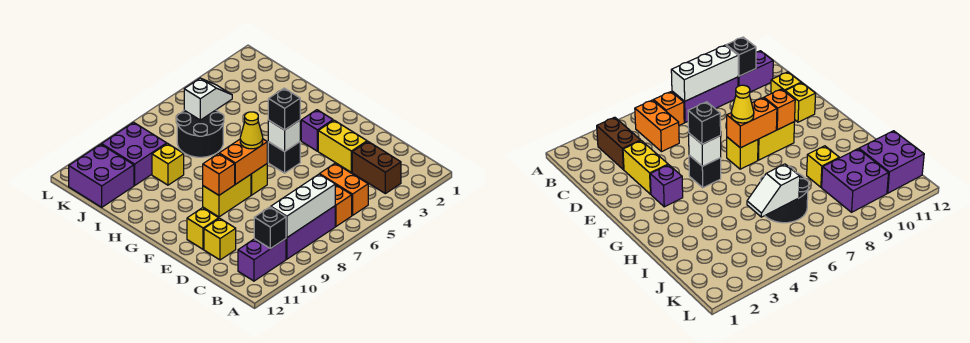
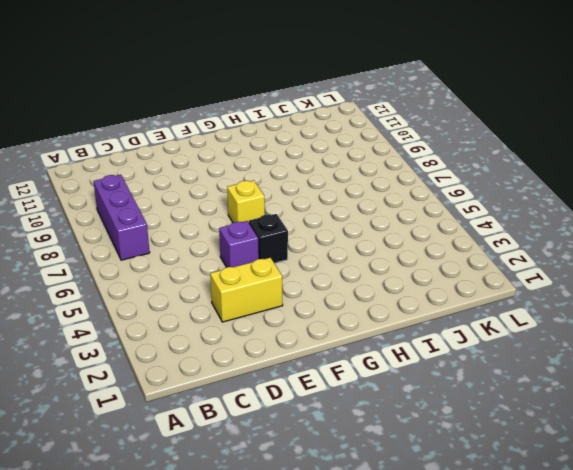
purple 1x1 brick [219,221,259,267] -> purple 1x1 brick moved to [301,110,333,151]
none -> brown 1x2 brick [352,142,401,194]
none -> orange 1x2 brick [320,163,368,215]
none -> orange 1x1 brick [335,185,352,226]

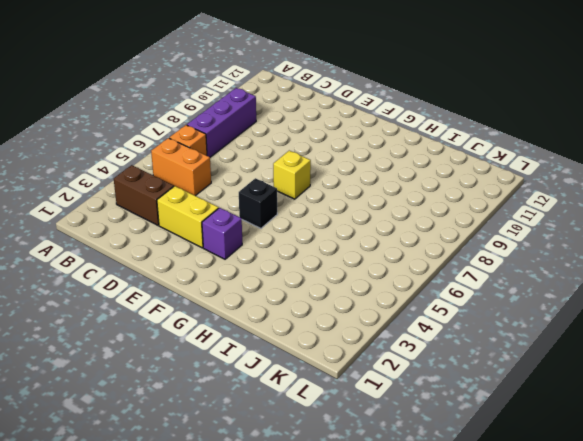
none -> purple 1x2 brick [238,239,286,281]
none -> yellow 1x1 brick [204,218,236,260]
none -> yellow 1x1 brick [187,208,219,249]

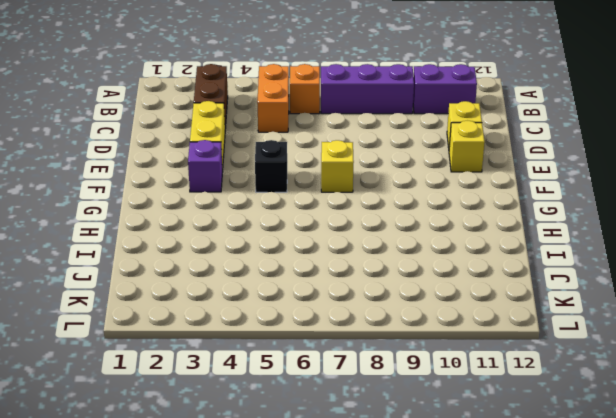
none -> yellow 1x2 brick [203,175,251,217]
none -> black 2x2 round brick [177,110,224,157]
none -> yellow 1x1 brick [152,144,184,185]

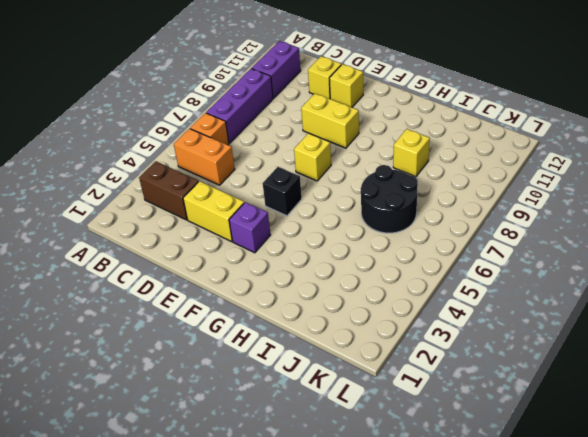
yellow 1x2 brick [301,93,359,148] -> yellow 1x2 brick turned to [203,175,251,217]
none -> purple 2x2 brick [102,122,167,185]
none -> purple 2x2 brick [69,144,134,207]
none -> white 1x3 brick [271,174,335,238]

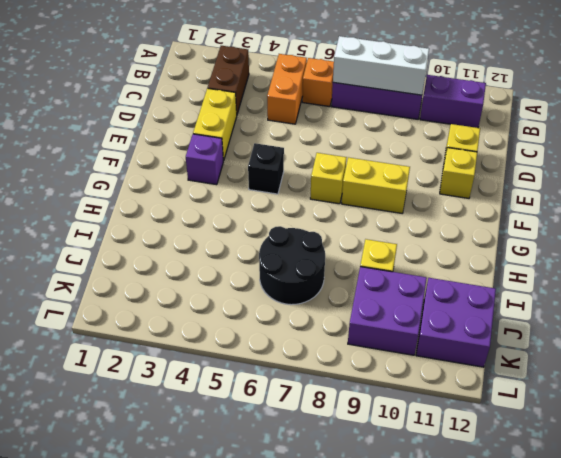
none -> black 1x1 brick [254,207,286,249]
none -> white 1x1 brick [268,120,300,152]
none -> orange 1x2 brick [219,139,267,184]

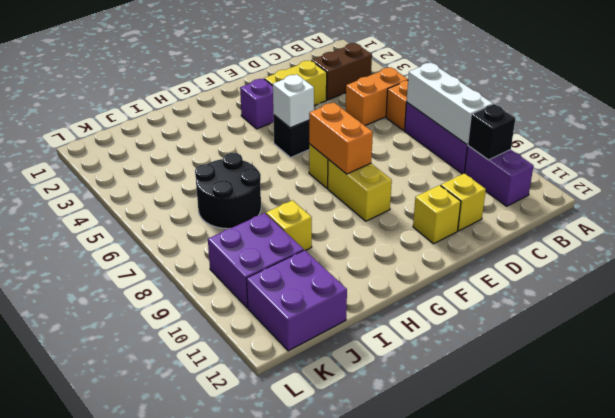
none -> orange 1x1 brick [203,154,235,195]
none -> white 1x2 slope [184,78,232,120]
none -> black 1x1 brick [268,88,300,130]

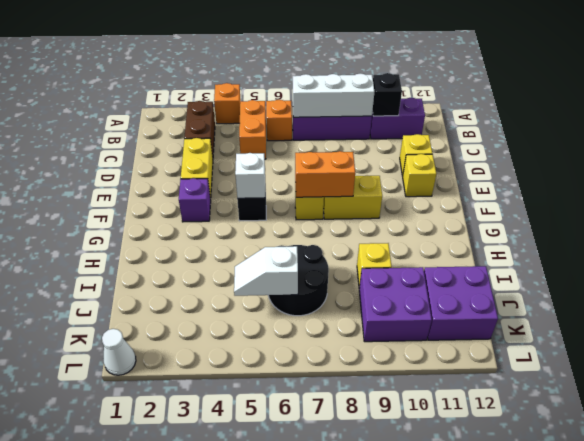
orange 1x1 brick [214,83,241,124] -> orange 1x1 brick moved to [203,154,235,195]
white 1x1 cone [102,329,136,375] -> none
none -> black 1x1 brick [268,88,300,130]
none -> yellow 1x1 cone [240,112,263,149]

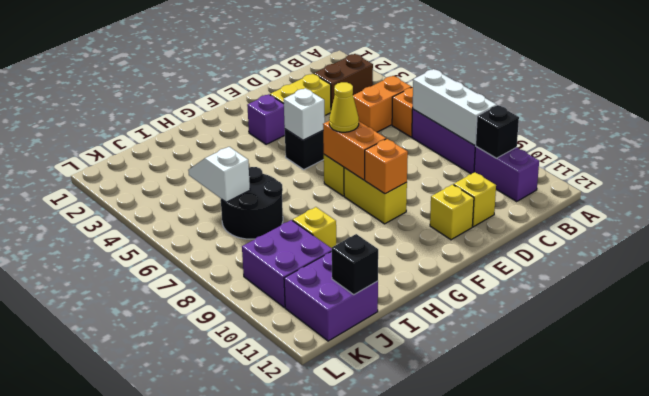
black 1x1 brick [332,234,378,295] -> black 1x1 brick moved to [268,88,300,130]

